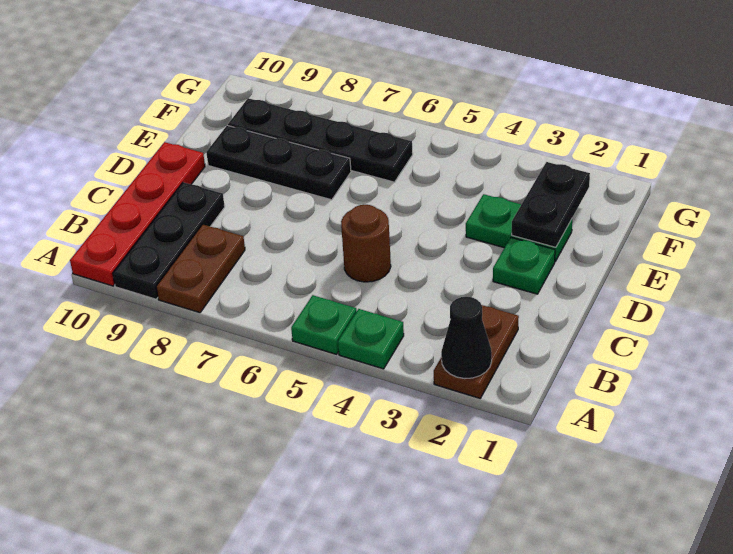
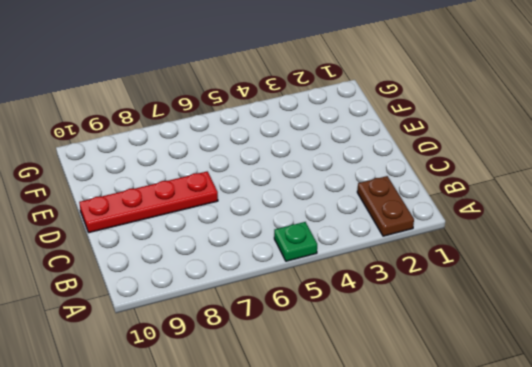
red 1x4 plate [79,171,218,233] -> red 1x4 plate turned to [70,142,205,286]
none -> green 1x1 plate [338,309,404,369]
none -> brown 1x2 plate [156,224,245,313]
none -> black 1x3 plate [113,182,225,299]

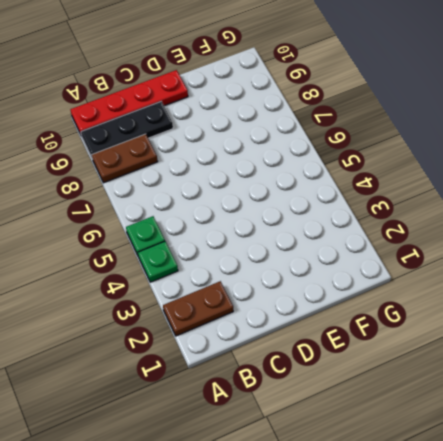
none -> brown 1x1 round brick [341,205,391,282]
none -> green 1x1 plate [493,237,555,294]
none -> green 1x2 plate [466,194,572,261]

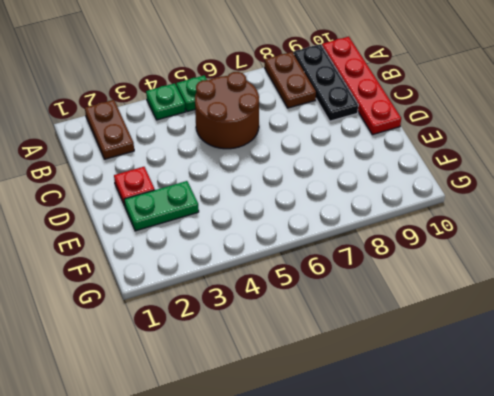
brown 2x2 round brick [195,72,259,149] -> brown 1x1 round brick [341,205,391,282]
red 1x1 plate [114,167,155,206] -> green 1x1 plate [493,237,555,294]
none -> black 1x3 plate [206,125,351,200]
none -> black 1x4 plate [228,98,413,182]
none -> black 1x1 cone [441,297,492,379]

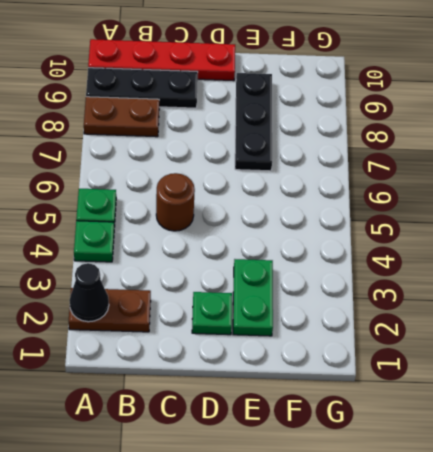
none -> black 1x4 plate [228,98,413,182]
none -> black 1x2 plate [512,162,590,247]

